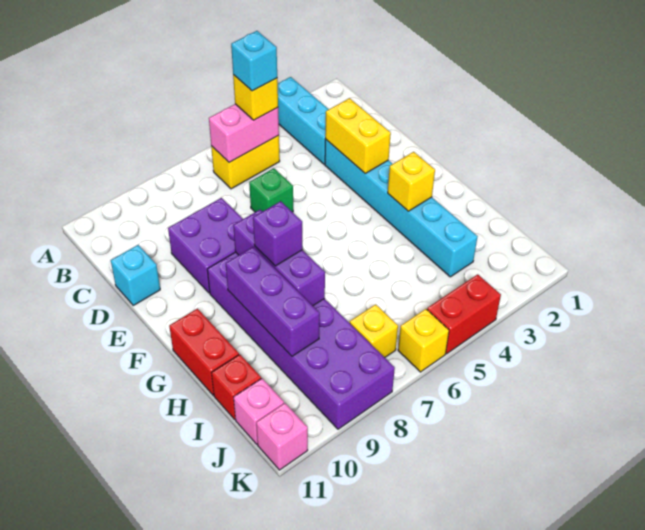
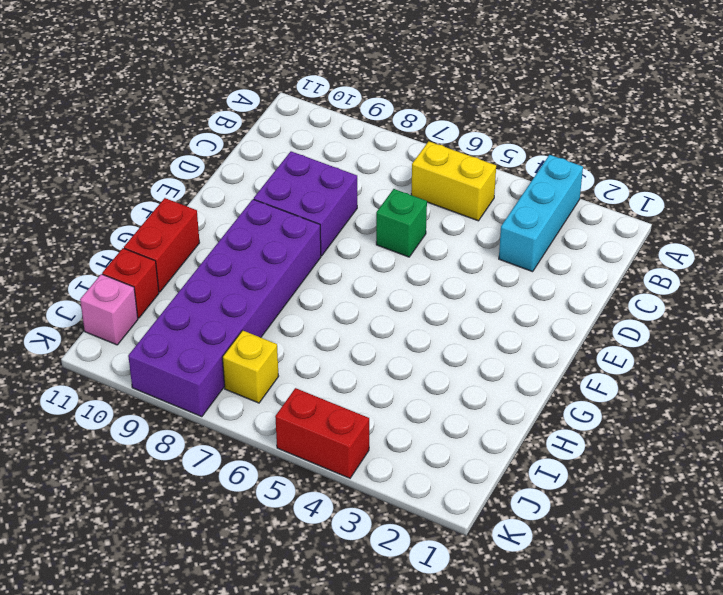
none -> cyan 1x6 brick [325,139,478,277]
none -> cyan 1x1 brick [111,245,160,305]
none -> yellow 1x1 brick [398,309,449,372]

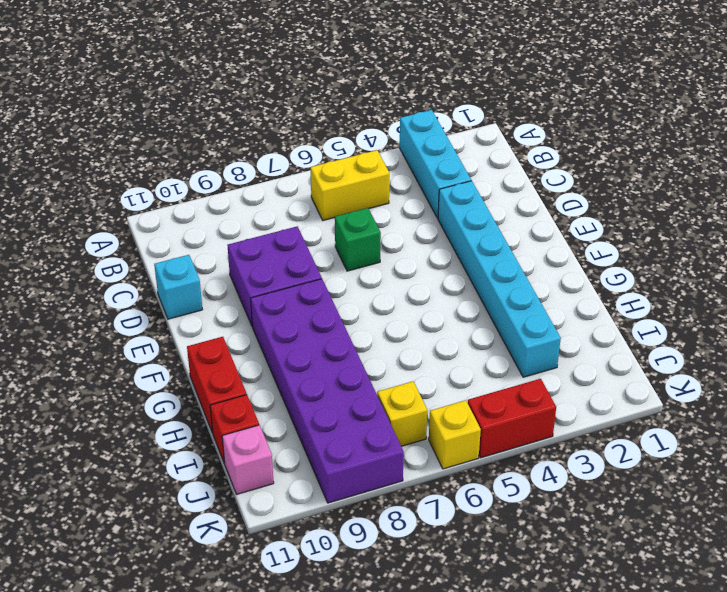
none -> pink 1x1 brick [256,403,308,470]
none -> pink 1x2 brick [209,104,279,162]
none -> yellow 1x2 brick [325,98,391,173]

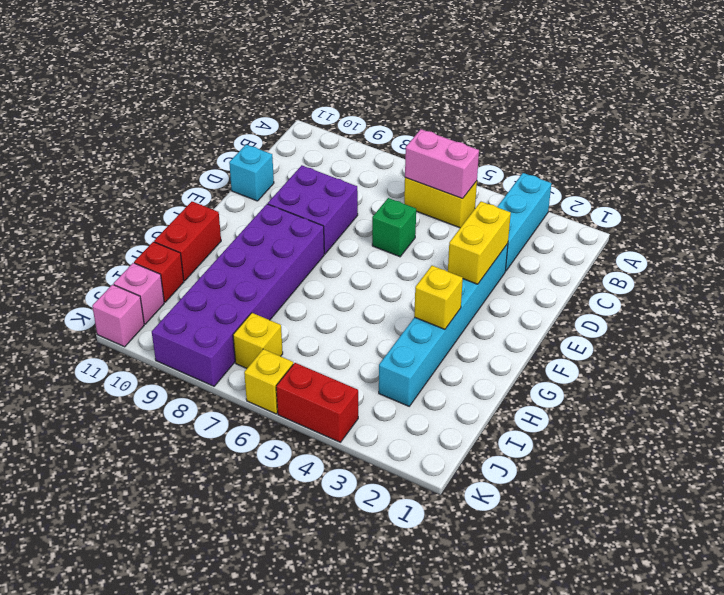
none -> purple 1x3 brick [233,210,325,306]
none -> purple 1x3 brick [226,247,320,356]
none -> yellow 1x1 brick [233,75,278,120]

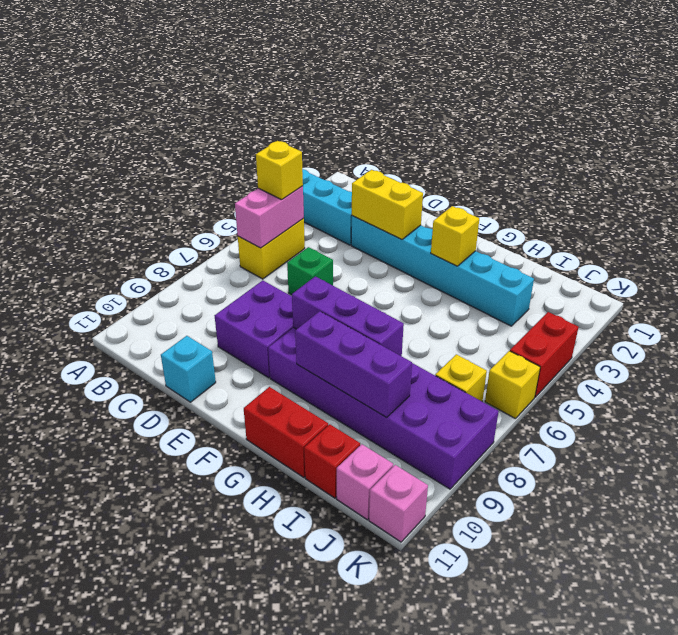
none -> purple 1x1 brick [253,201,302,266]
none -> cyan 1x1 brick [231,31,277,91]

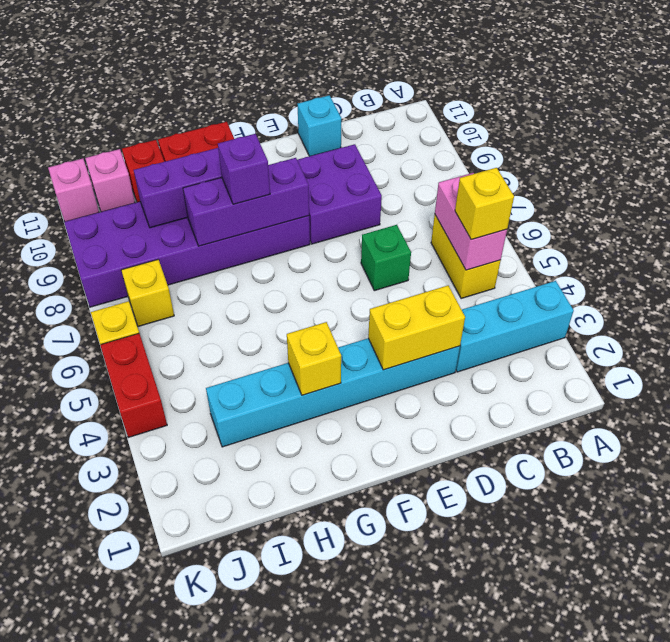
none -> cyan 1x1 brick [231,31,277,91]

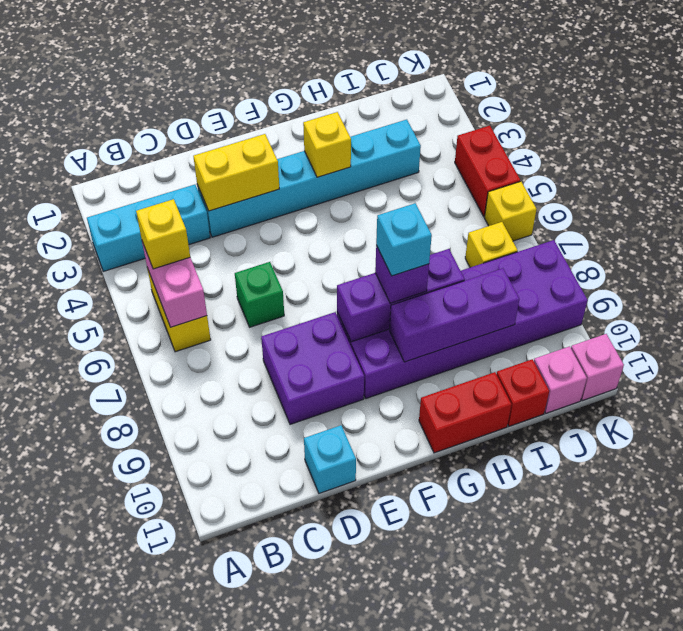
cyan 1x1 brick [376,203,432,276] -> cyan 1x1 brick moved to [231,31,277,91]

